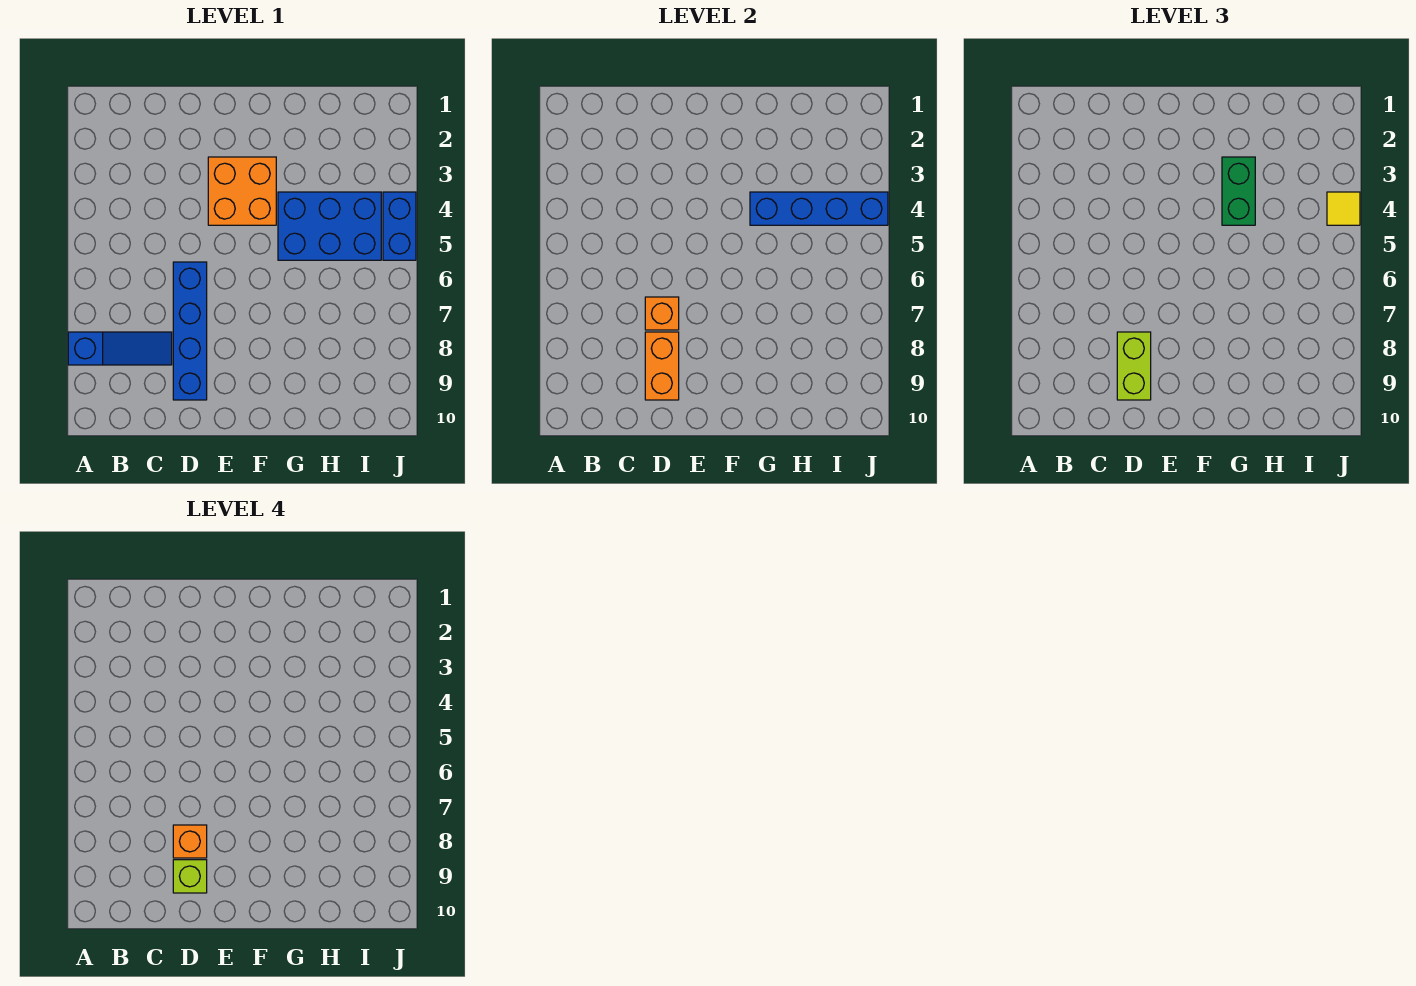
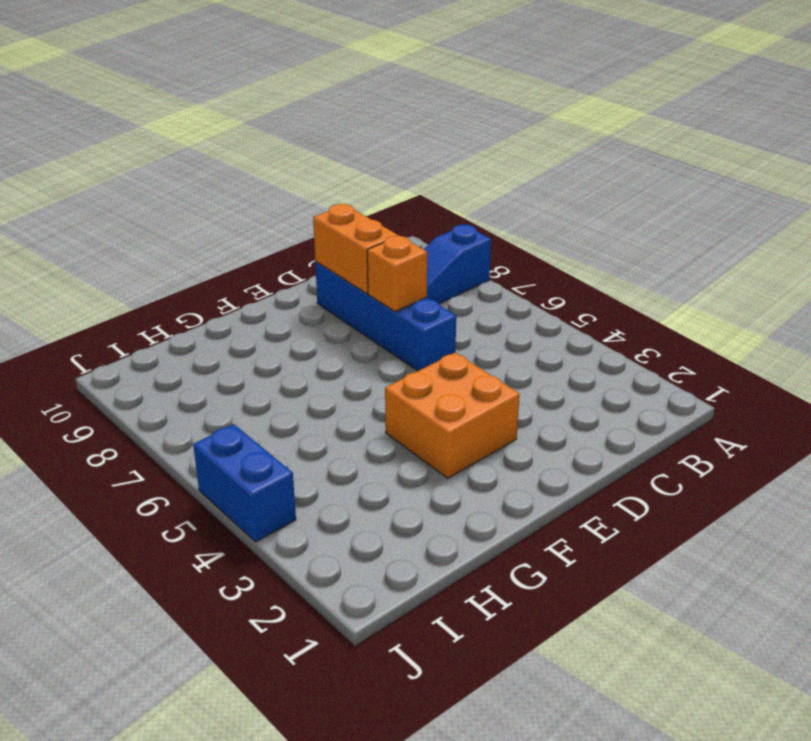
none -> blue 2x3 brick [278,192,381,260]
none -> blue 1x4 brick [750,192,888,225]
none -> lime 1x2 brick [1117,332,1151,400]

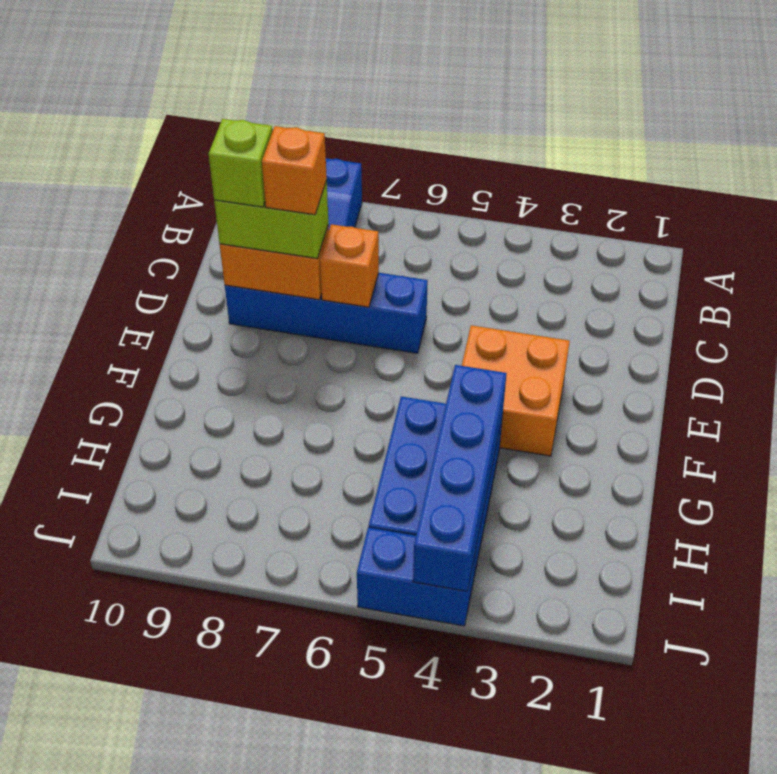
none -> green 1x2 brick [1222,157,1255,225]
none -> yellow 1x1 tile [1327,192,1360,225]

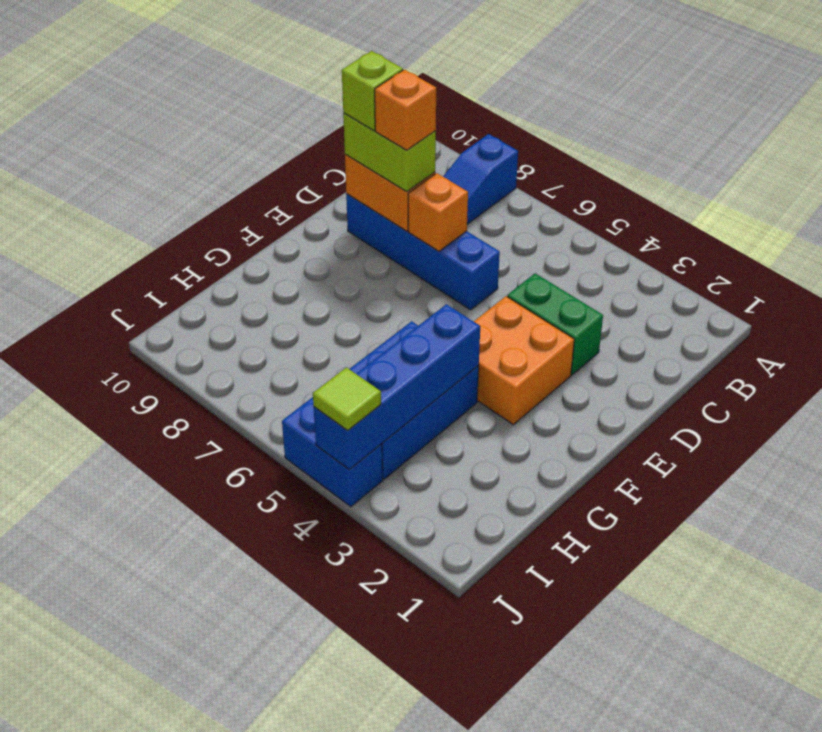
green 1x2 brick [507,273,603,375] -> green 1x2 brick moved to [1222,157,1255,225]
lime 1x1 tile [313,367,381,431] -> yellow 1x1 tile [1327,192,1360,225]

